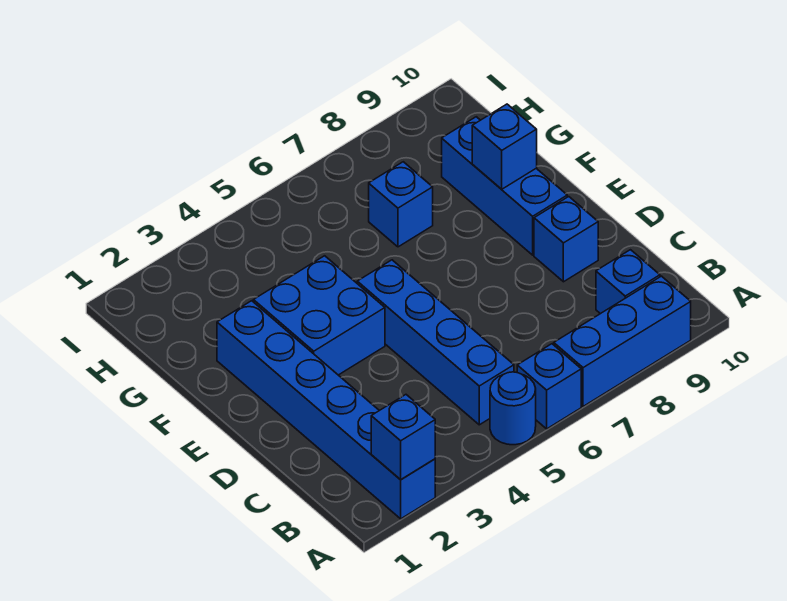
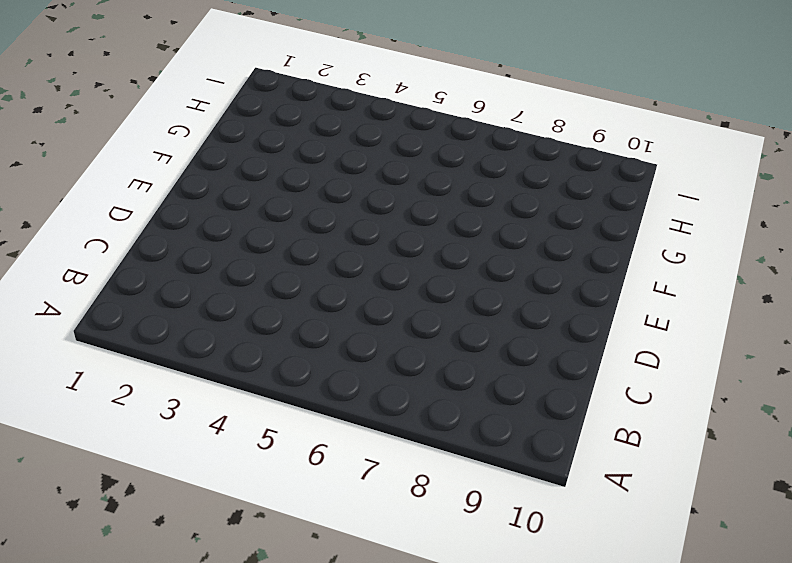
none -> blue 1x6 brick [217,301,435,519]
none -> blue 1x1 round brick [490,372,536,445]
none -> blue 1x1 brick [517,344,581,429]

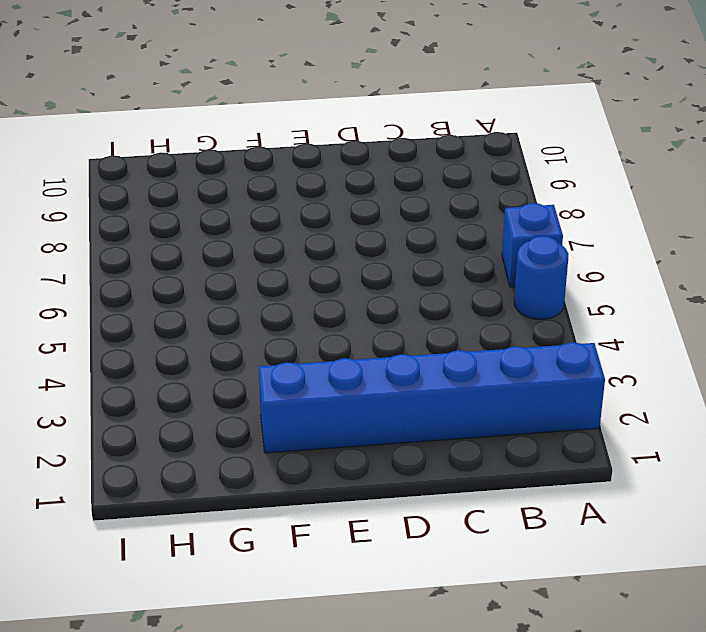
none -> blue 1x3 brick [554,276,691,406]
none -> blue 1x4 brick [357,260,514,425]
none -> blue 1x1 brick [596,250,660,314]

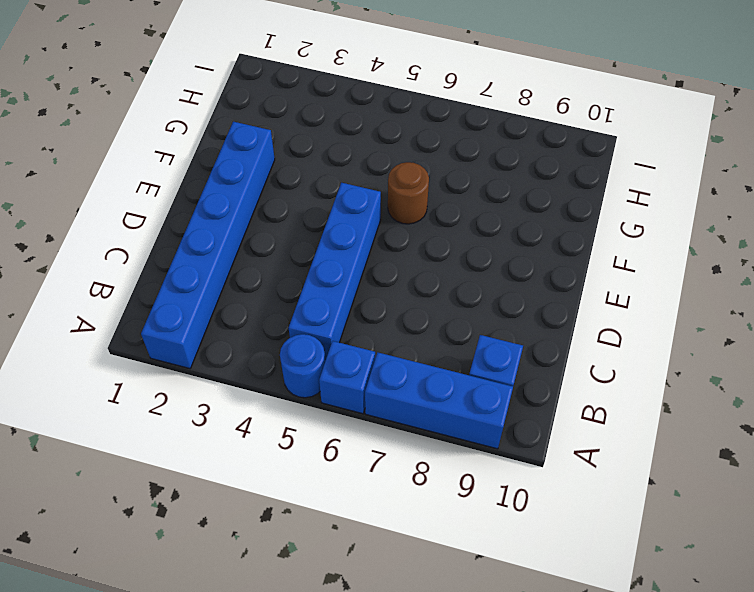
brown 1x1 round brick [388,162,429,224] -> none
none -> blue 1x1 brick [534,197,598,282]
none -> blue 2x2 brick [253,256,385,375]
none -> blue 1x3 brick [442,117,567,255]

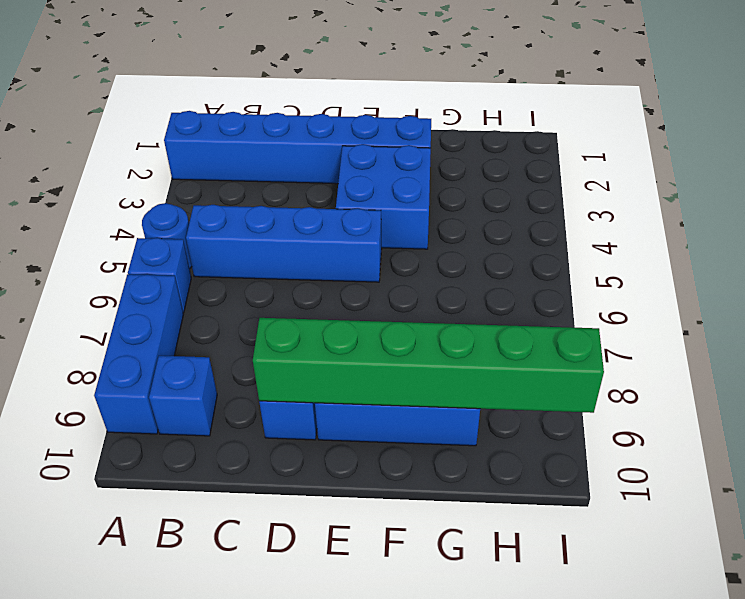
green 1x6 brick [253,318,604,413] -> blue 1x1 brick [472,104,537,189]
none -> blue 1x1 brick [369,162,433,247]
none -> blue 1x1 brick [371,395,435,480]

